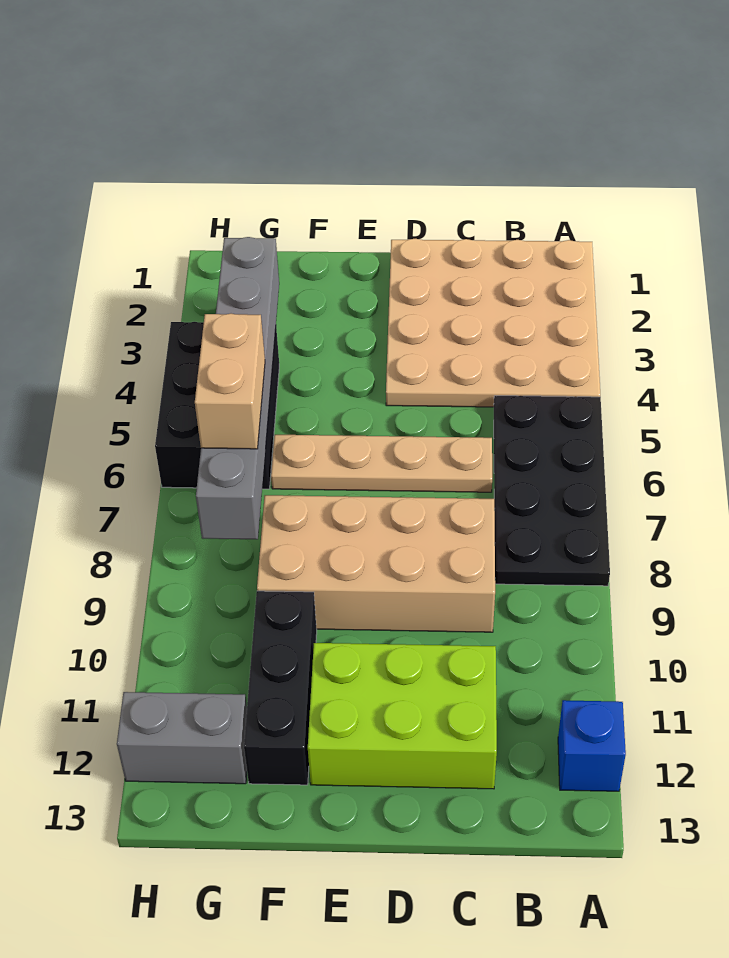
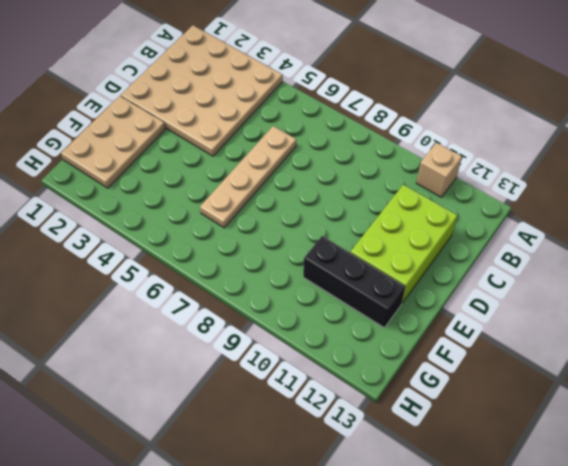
tan 1x1 brick [416,143,462,197] -> none
tan 2x3 plate [61,96,165,188] -> none
none -> black 2x4 plate [494,396,610,586]
none -> blue 1x1 brick [558,700,626,791]

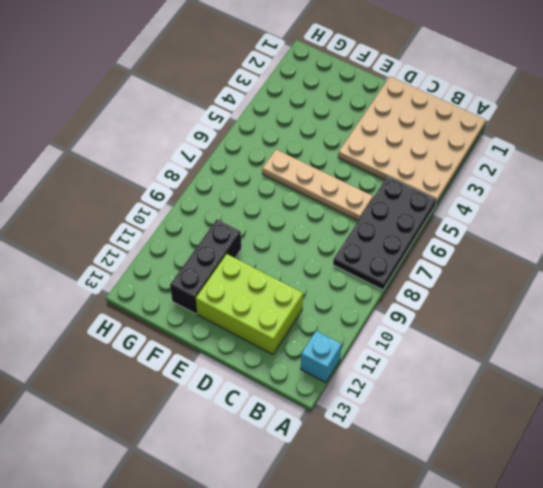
cyan 1x1 brick [301,331,342,383] -> blue 1x1 brick [558,700,626,791]
none -> tan 2x4 brick [257,495,495,632]
none -> black 2x3 brick [155,322,279,489]

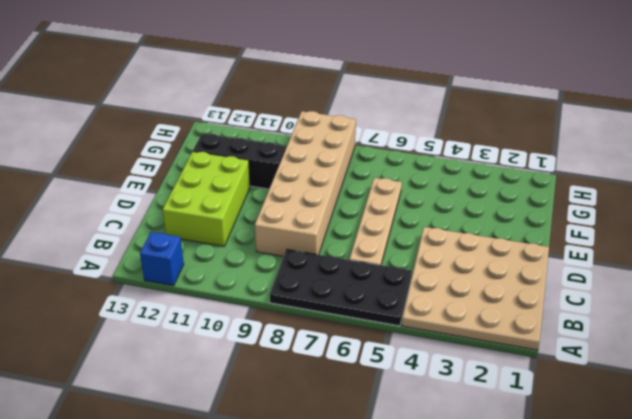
tan 2x6 brick [255,111,356,256] -> tan 2x4 brick [257,495,495,632]
none -> black 2x3 brick [155,322,279,489]
none -> grey 1x2 brick [117,692,247,784]

